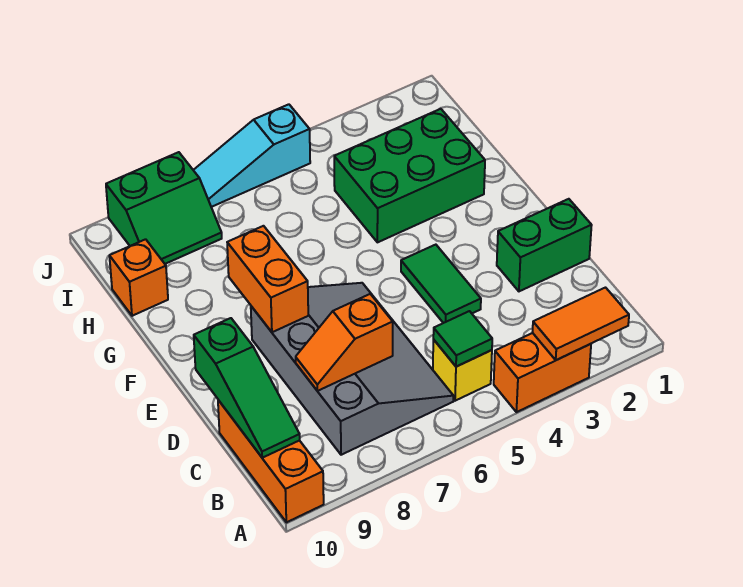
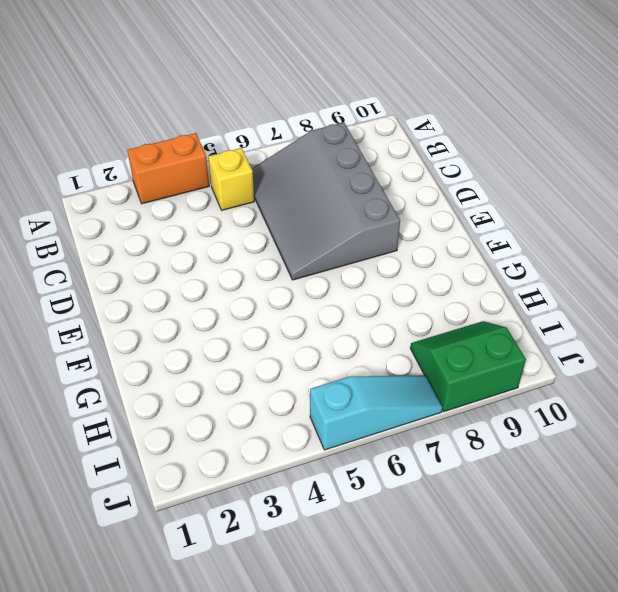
none -> orange 1x3 brick [218,400,324,522]
none -> green 1x2 brick [497,199,592,291]
none -> green 1x2 tile [401,245,481,323]

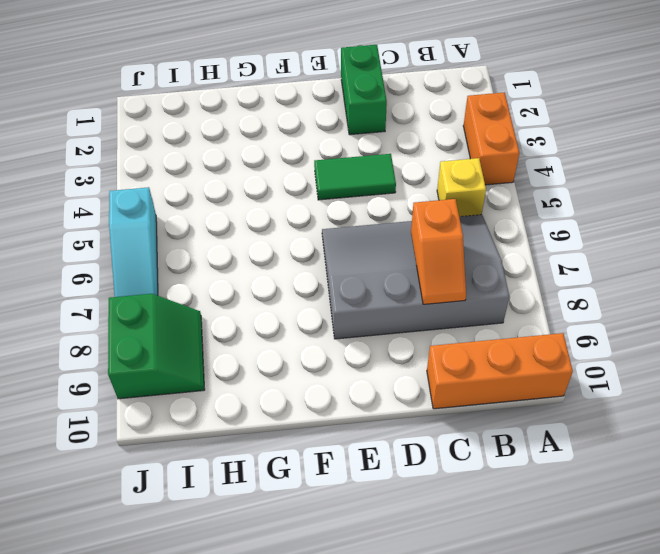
none -> green 2x3 brick [334,109,485,242]
none -> orange 1x1 brick [109,239,168,316]
none -> orange 1x2 tile [532,288,629,360]

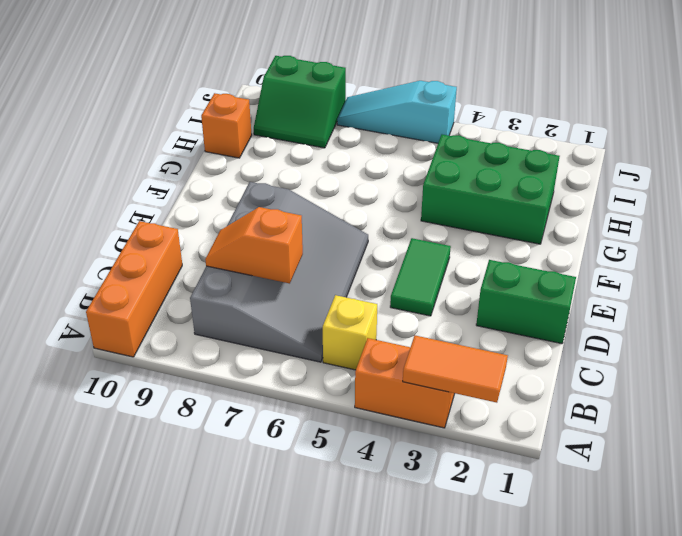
none -> green 1x1 tile [433,311,492,366]
none -> green 1x3 slope [194,318,300,458]
none -> orange 1x2 brick [227,226,308,332]

